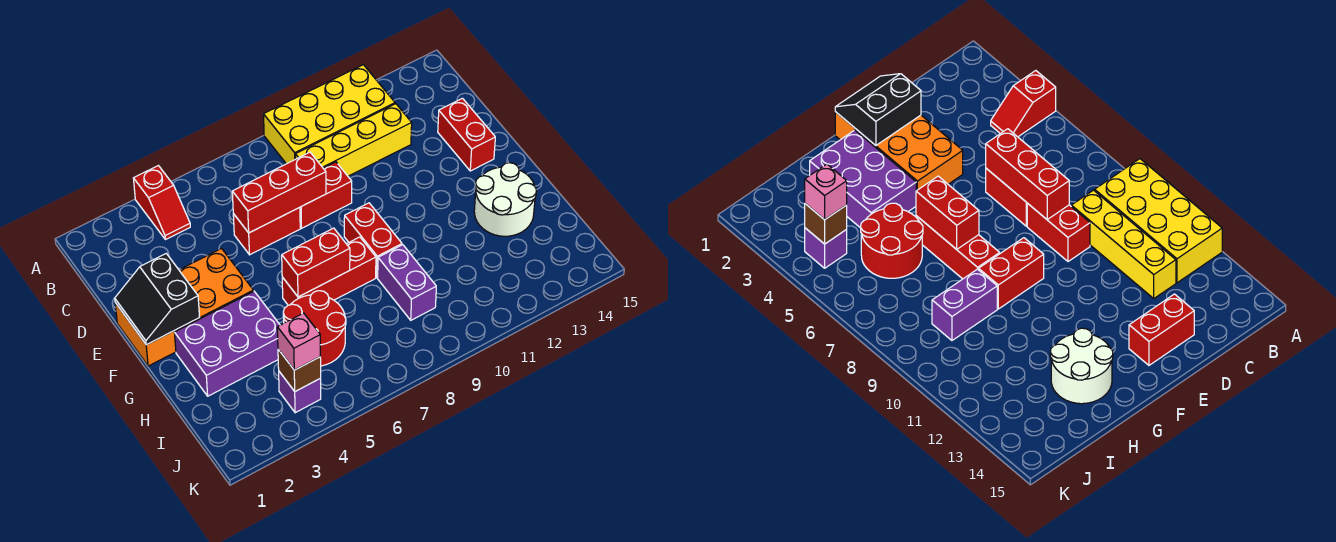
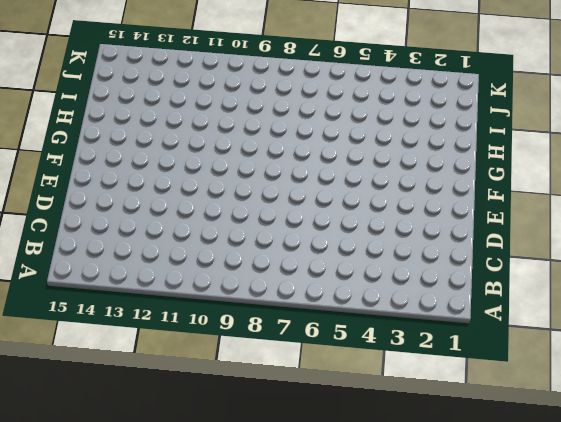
none -> red 1x2 slope [133,166,190,240]
none -> yellow 2x4 brick [264,65,395,164]
none -> yellow 1x4 brick [295,104,412,176]

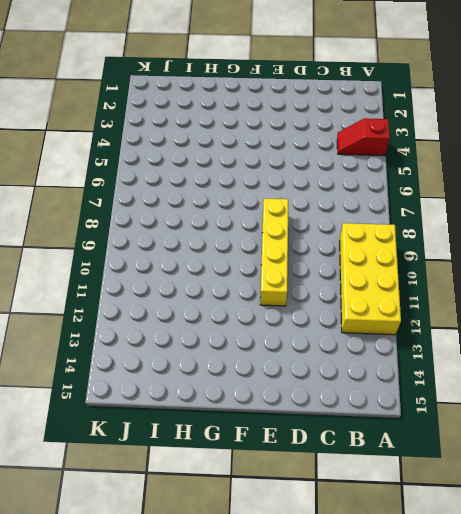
yellow 1x4 brick [260,199,288,306] -> yellow 1x4 brick moved to [295,104,412,176]
none -> red 1x2 brick [233,207,300,255]
none -> red 1x2 brick [300,162,352,228]
none -> red 1x2 brick [438,98,495,171]

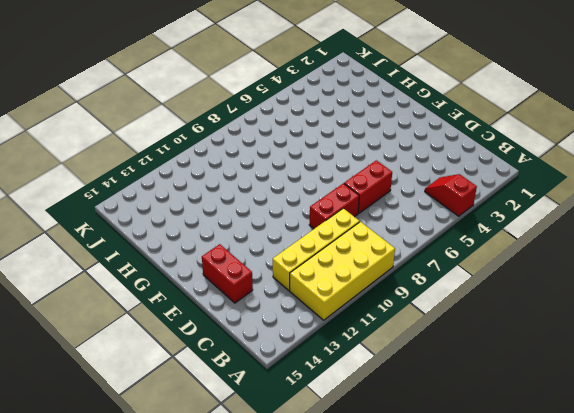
none -> orange 2x4 brick [115,249,253,366]
none -> red 1x2 brick [344,203,402,278]
none -> purple 2x3 brick [174,291,280,396]

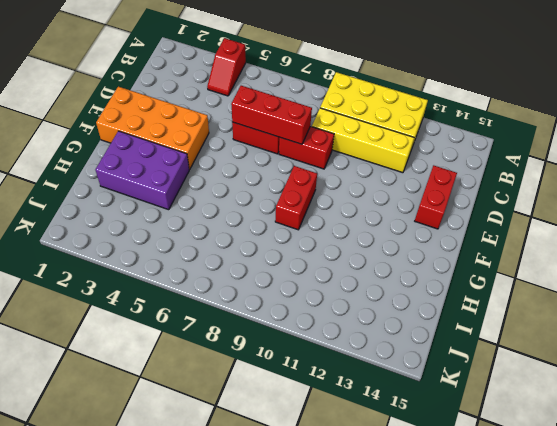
none -> red 1x3 brick [282,237,376,305]
none -> white 2x2 round brick [474,163,537,236]
none -> red 2x2 round brick [283,291,346,366]

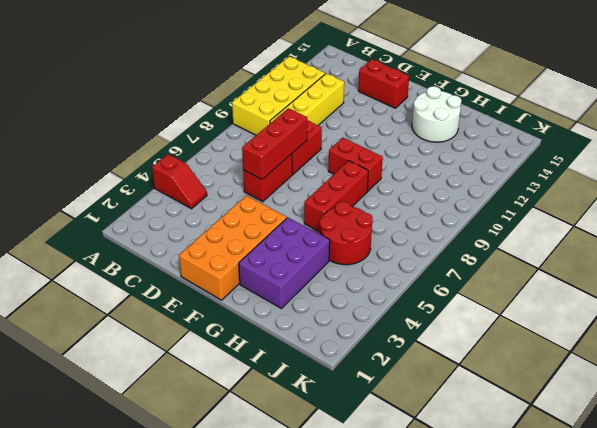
none -> purple 1x2 brick [378,245,436,320]
none -> purple 1x1 brick [279,372,321,413]
none -> black 2x2 slope [115,254,200,345]

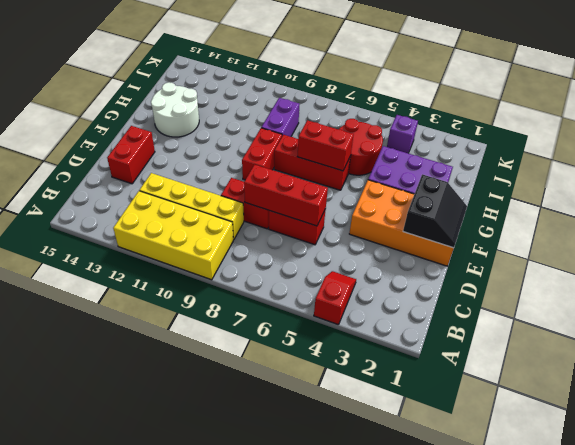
none -> brown 1x1 brick [278,349,321,391]
none -> pink 1x1 brick [277,313,320,370]

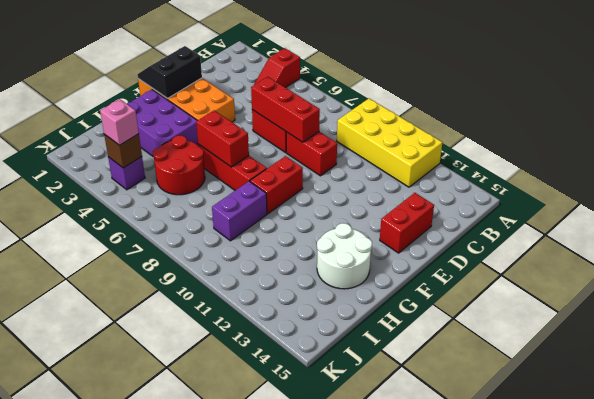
none -> yellow 1x4 brick [295,104,412,176]

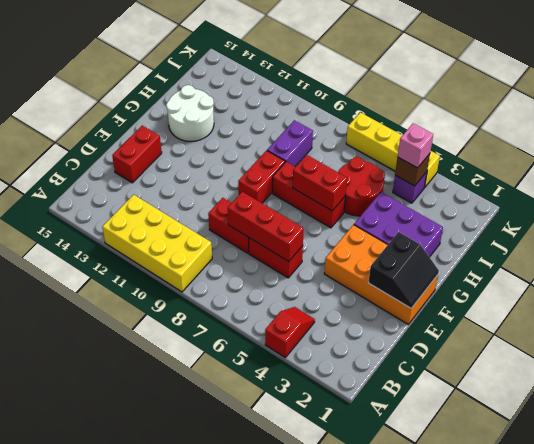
yellow 1x4 brick [346,112,440,188] -> yellow 1x4 brick moved to [295,104,412,176]

